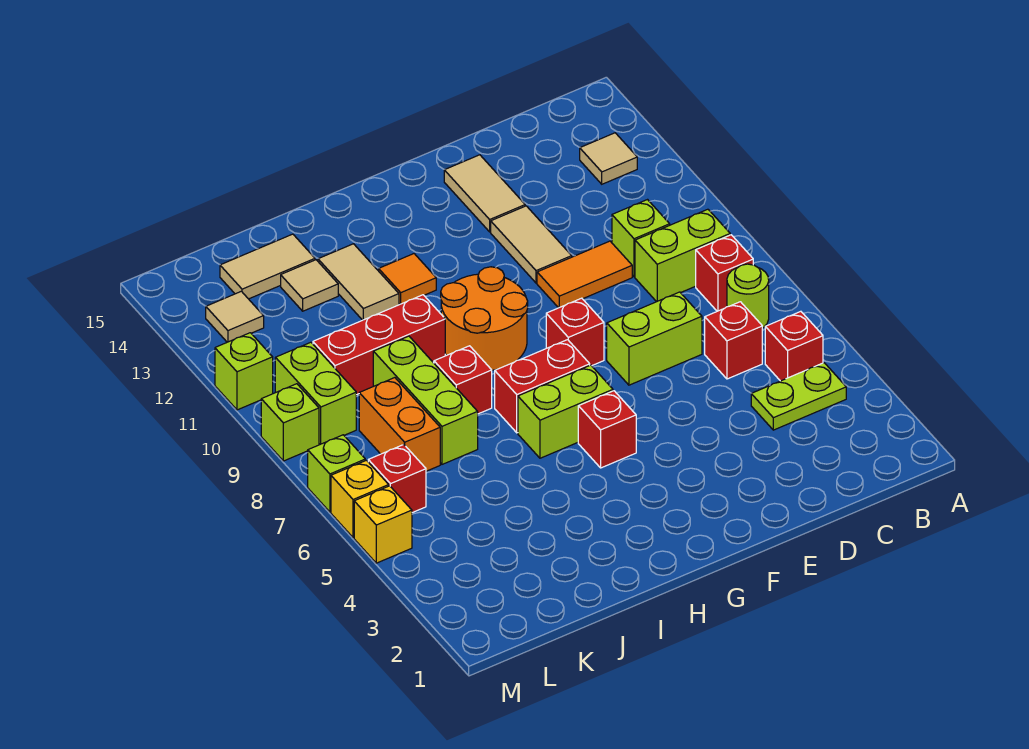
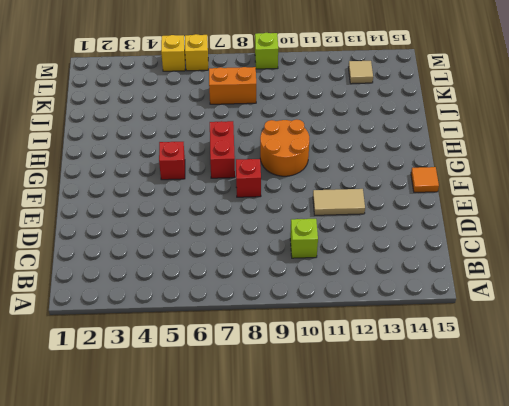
orange 1x1 tile [411,167,439,192] -> orange 1x1 tile moved to [379,254,436,304]
none -> lime 1x2 plate [751,363,846,430]
none -> red 1x1 brick [765,311,823,381]
none -> lime 1x1 round brick [727,264,769,328]
none -> red 1x1 brick [696,235,753,311]

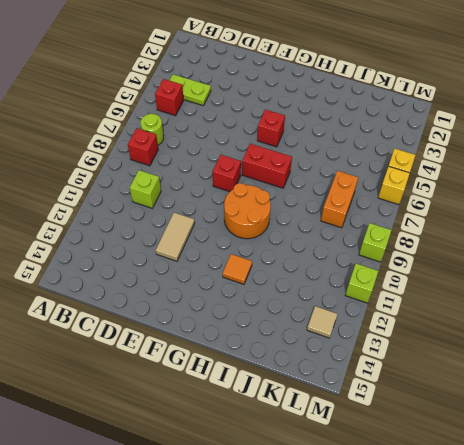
none -> lime 1x2 brick [635,209,730,302]
none -> tan 1x1 tile [580,133,637,184]
none -> red 1x1 brick [705,302,762,379]
none -> lime 1x2 brick [607,292,702,385]

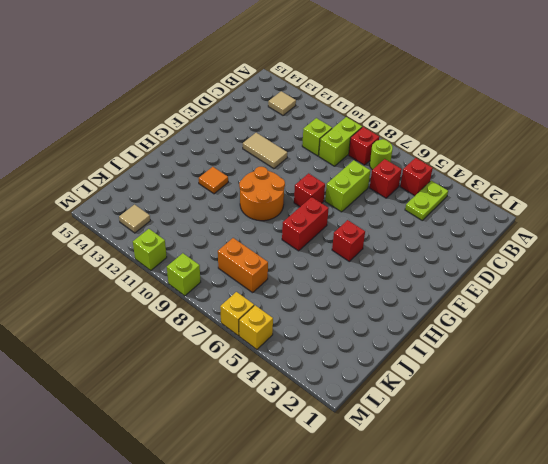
none -> orange 1x2 tile [537,241,632,308]
none -> tan 1x2 tile [444,155,525,232]
none -> lime 1x2 brick [518,365,613,458]
none -> red 1x1 brick [434,346,492,414]

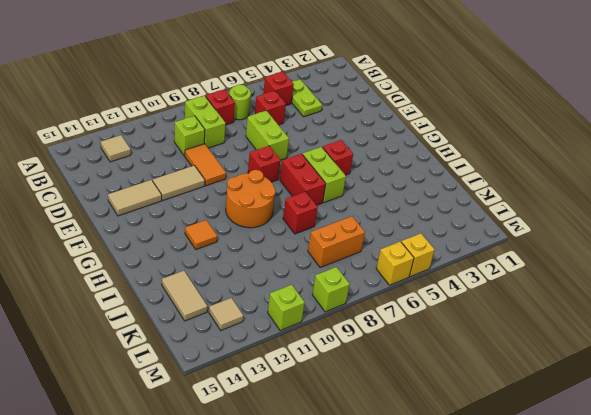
none -> red 1x3 brick [313,295,445,395]
none -> tan 1x2 tile [318,244,399,320]
none -> lime 1x3 brick [373,336,478,464]
none -> tan 1x1 tile [281,260,338,311]

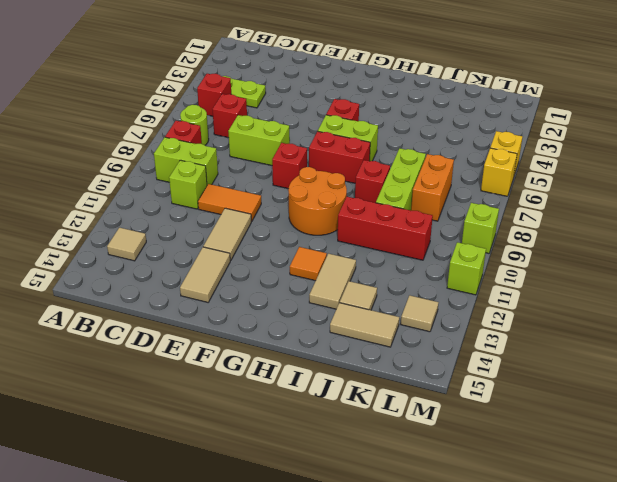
none -> red 1x1 brick [368,445,426,513]
none -> lime 1x2 brick [275,342,356,444]
none -> lime 1x1 brick [308,435,365,512]

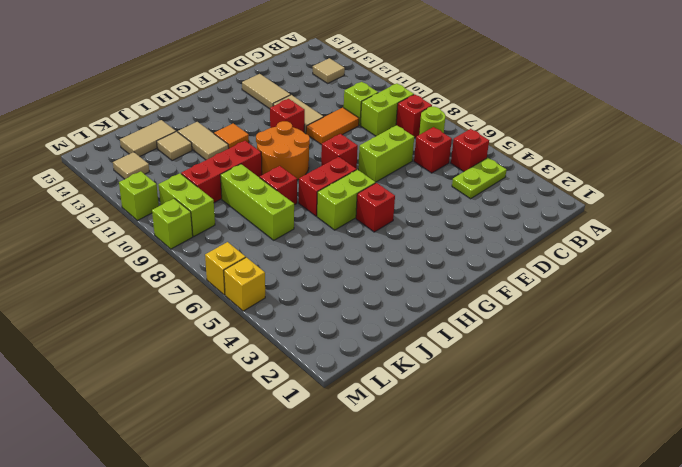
red 1x1 brick [270,99,305,132] -> red 1x1 brick moved to [368,445,426,513]
none -> orange 1x2 brick [359,378,440,471]
none -> lime 1x1 brick [308,435,365,512]

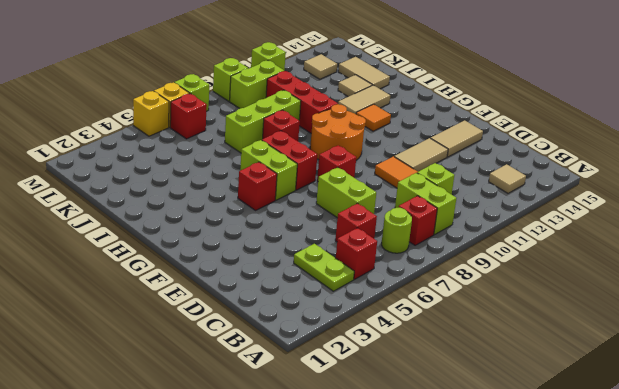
none -> orange 1x2 brick [359,378,440,471]

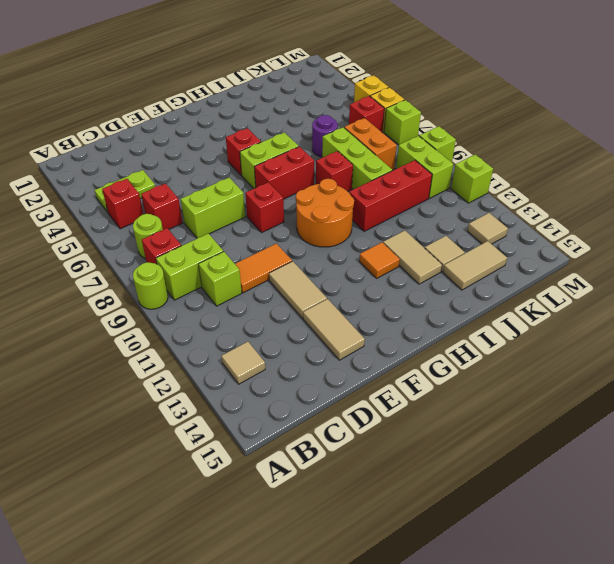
lime 1x1 round brick [133,262,168,309] -> none
purple 1x1 round brick [312,115,338,157] -> none

